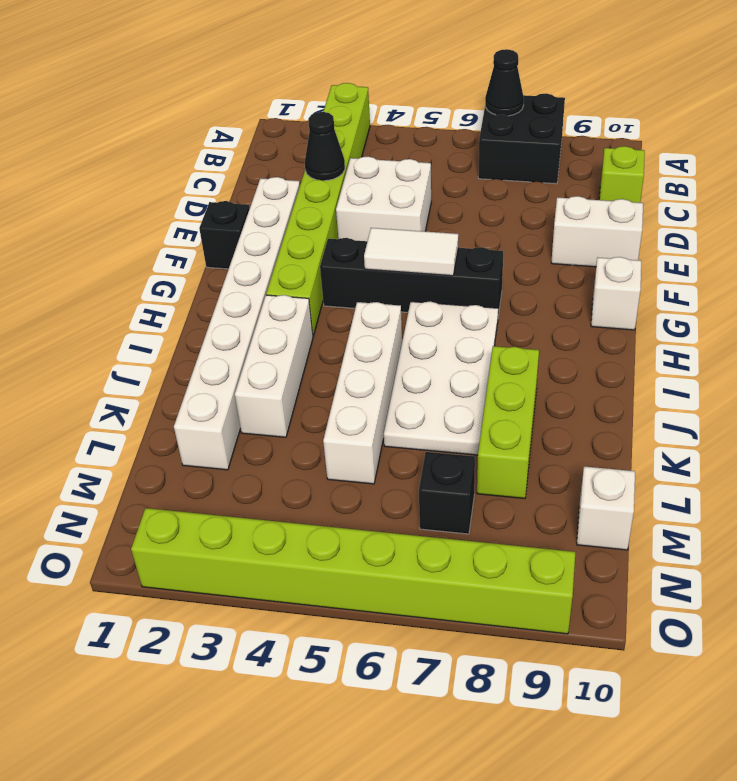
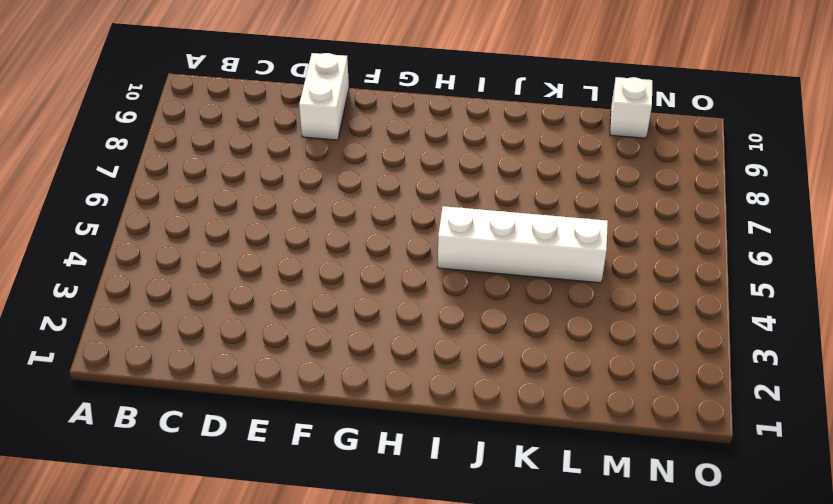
none -> lime 1x8 brick [266,83,370,336]
none -> black 2x2 brick [478,93,565,184]
none -> lime 1x1 brick [599,146,645,203]

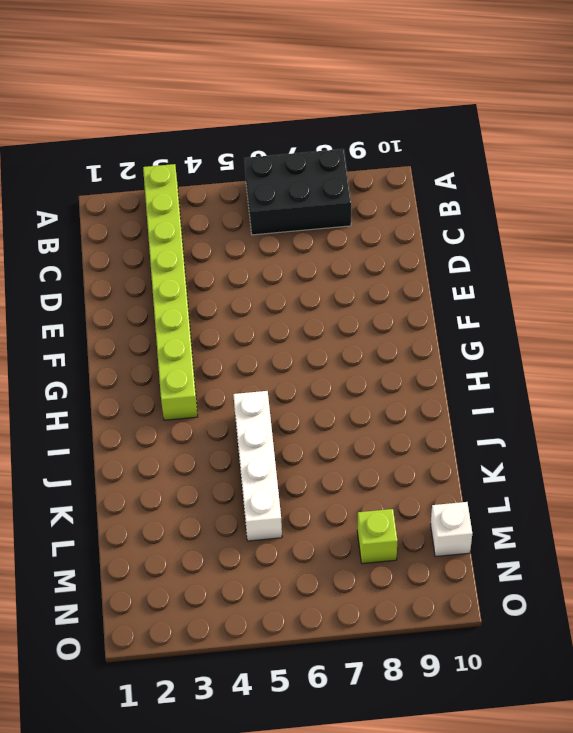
black 2x3 brick [245,149,351,235] -> black 2x2 brick [478,93,565,184]
lime 1x1 brick [357,509,397,564] -> lime 1x1 brick moved to [599,146,645,203]
none -> white 2x2 brick [336,157,431,241]
none -> white 1x8 brick [174,177,300,470]
none -> white 1x2 brick [551,196,643,267]

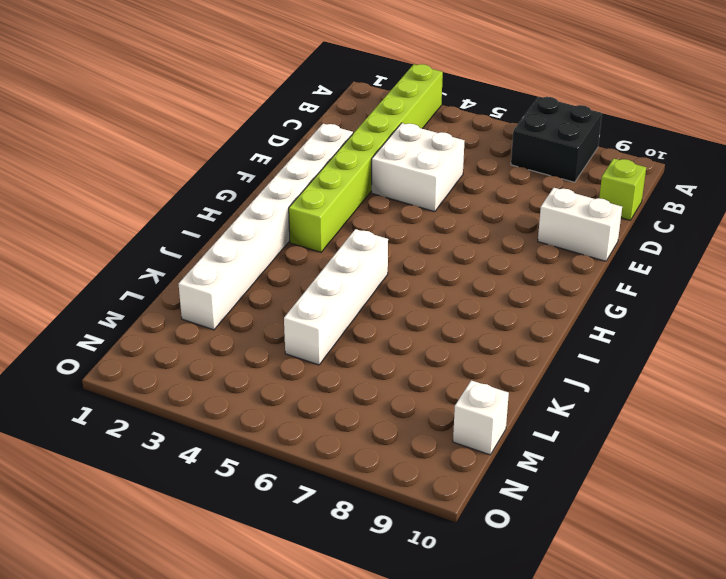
none -> black 1x1 brick [199,201,250,269]
none -> black 1x4 brick [320,238,503,316]
none -> white 1x1 brick [591,257,641,330]

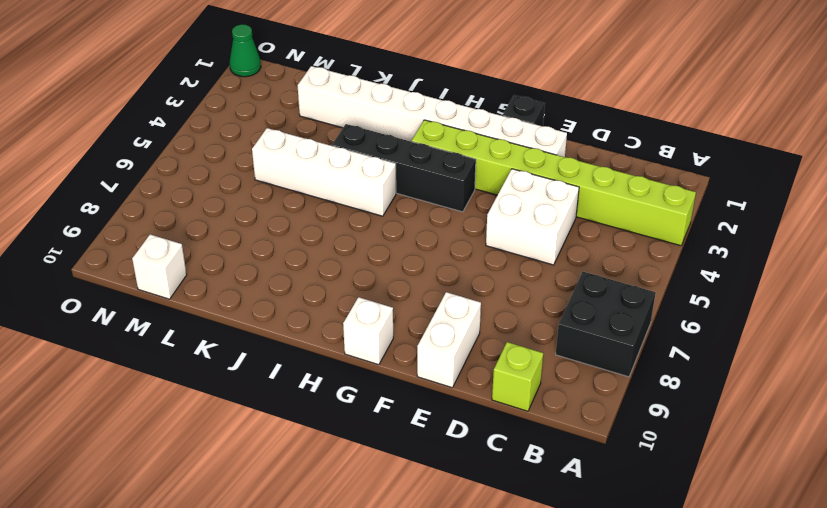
black 1x4 brick [332,124,476,212] -> black 1x4 brick turned to [320,238,503,316]
green 1x1 cone [230,24,261,77] -> none
none -> white 2x4 plate [384,301,498,455]
none -> white 1x3 brick [235,295,313,437]
none -> lime 1x3 brick [477,346,539,499]

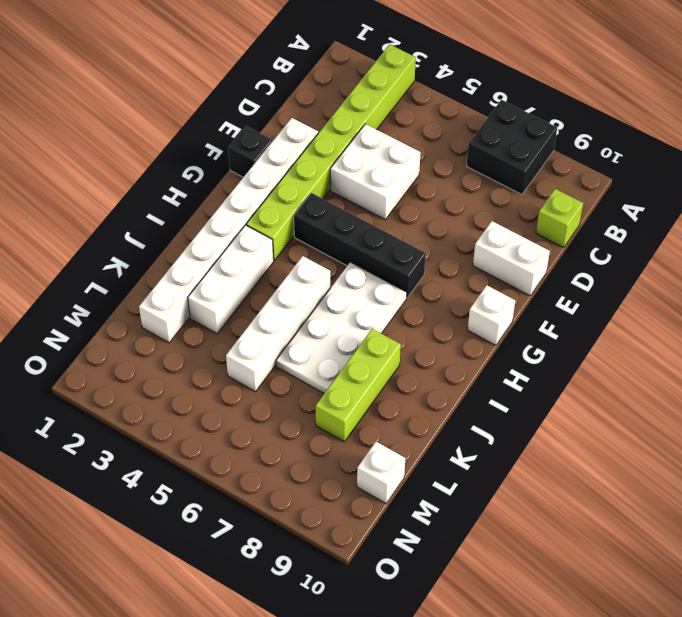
none -> black 1x1 brick [419,452,475,534]
none -> lime 1x8 brick [131,508,575,634]
none -> black 1x1 cone [485,49,524,116]

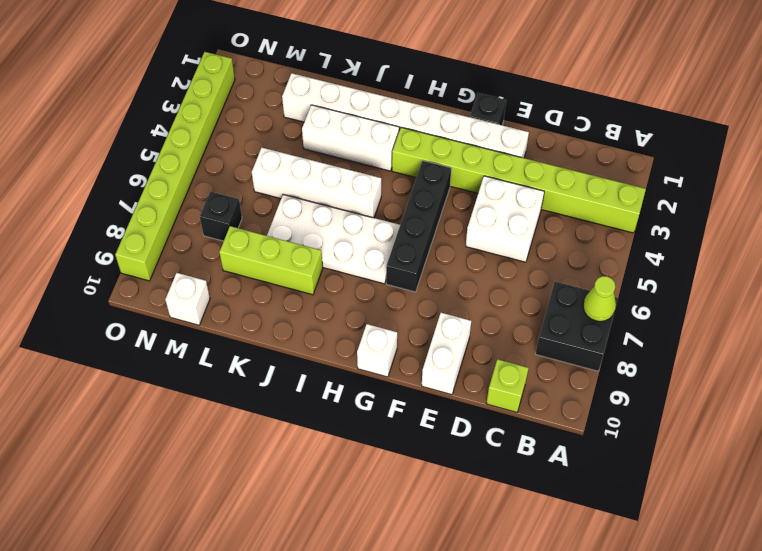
lime 1x1 cone [583,276,616,321] -> black 1x1 cone [485,49,524,116]
none -> black 1x1 cone [305,112,345,181]
none -> white 1x2 tile [364,228,458,276]

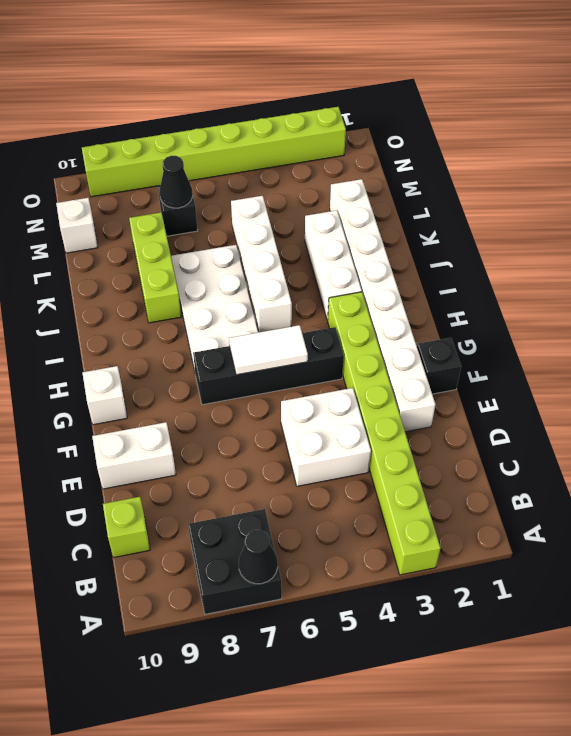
black 1x1 cone [160,156,193,208] -> black 1x1 cone moved to [305,112,345,181]

